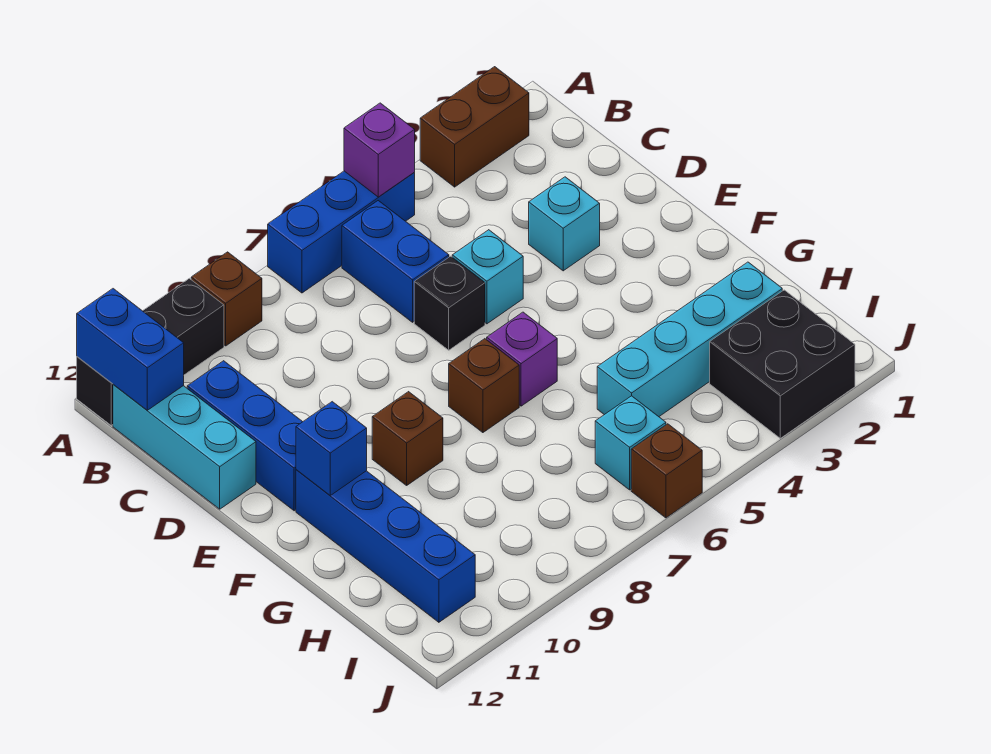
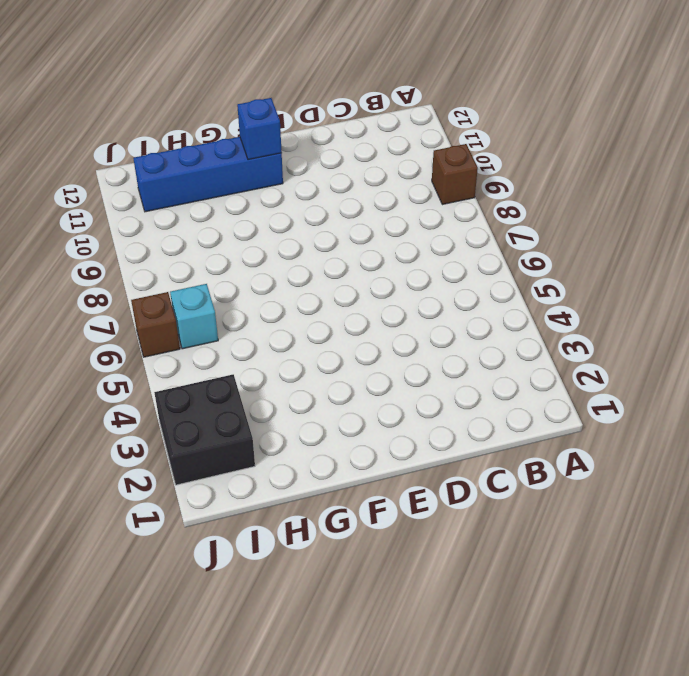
none -> brown 1x2 brick [420,67,529,187]
none -> blue 1x3 brick [268,171,415,293]
none -> black 1x3 brick [77,278,224,425]

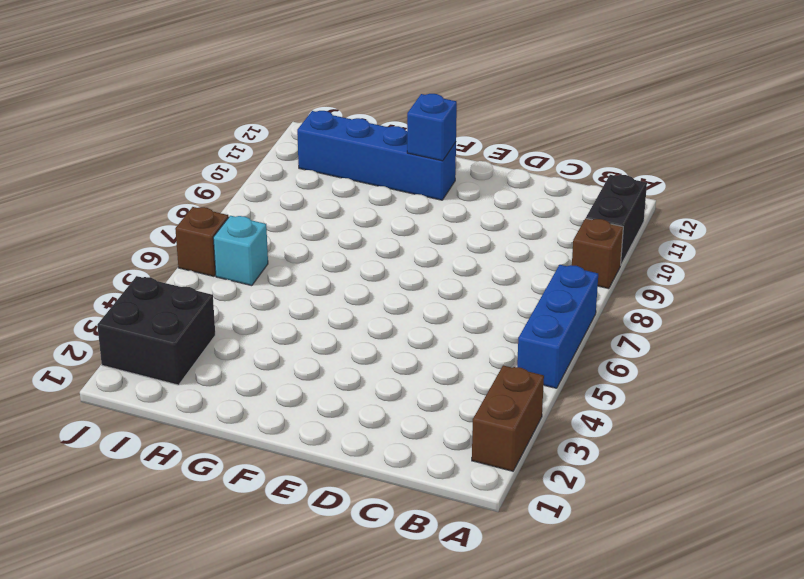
black 1x2 brick [586,175,647,265] -> black 1x3 brick [77,278,224,425]
none -> blue 1x2 brick [342,201,449,322]
none -> cyan 1x3 brick [113,384,256,509]
none -> blue 1x3 brick [187,361,302,511]

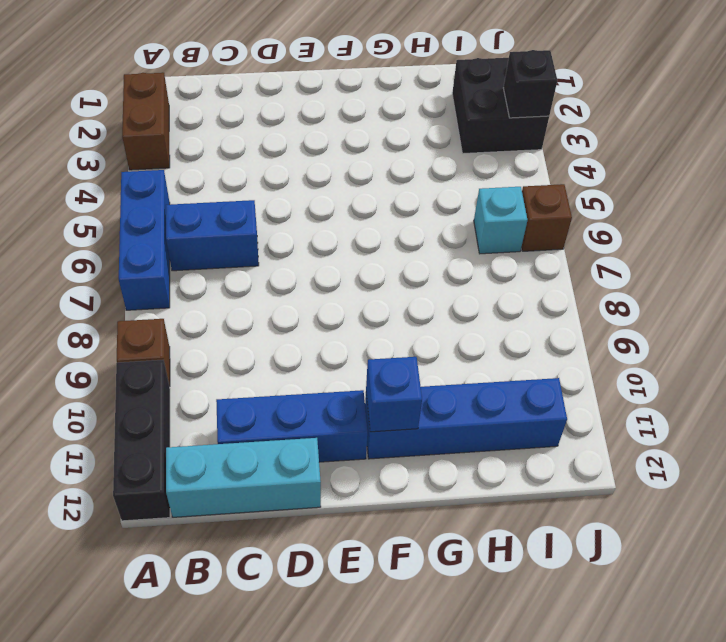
black 1x1 brick [504,50,557,118] -> black 1x1 brick moved to [414,256,485,350]
none -> cyan 1x1 brick [529,177,600,271]
none -> cyan 1x1 brick [452,230,523,324]
none -> purple 1x1 brick [487,312,557,406]

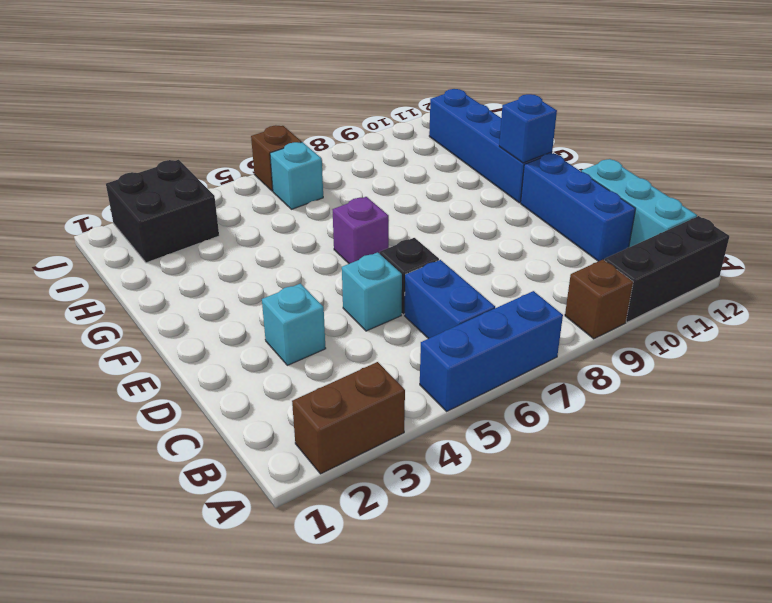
none -> brown 1x1 brick [449,339,519,433]
none -> brown 1x1 brick [372,392,443,485]
none -> cyan 1x4 brick [597,262,782,417]

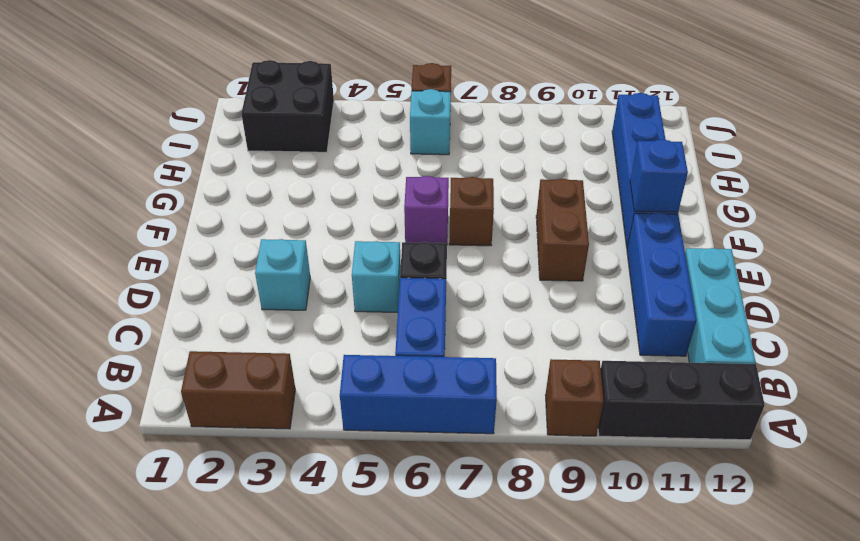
brown 1x2 brick [536,179,589,281] -> brown 1x1 brick [372,392,443,485]
none -> cyan 1x4 brick [597,262,782,417]
none -> purple 1x1 brick [344,103,415,197]
none -> blue 1x2 brick [77,289,184,410]

